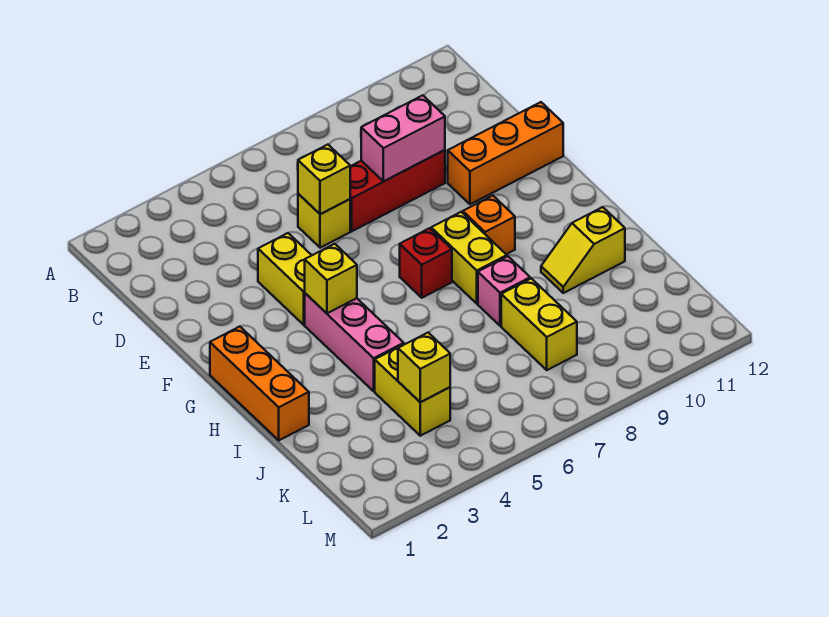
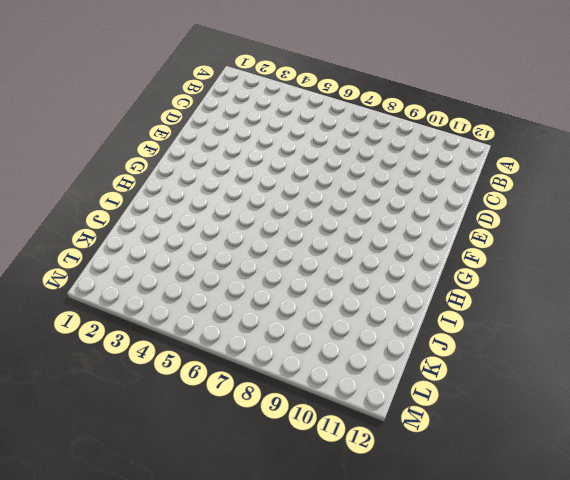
none -> yellow 1x1 brick [298,194,350,248]
none -> red 1x3 brick [350,150,445,231]
none -> yellow 1x2 brick [258,233,312,325]

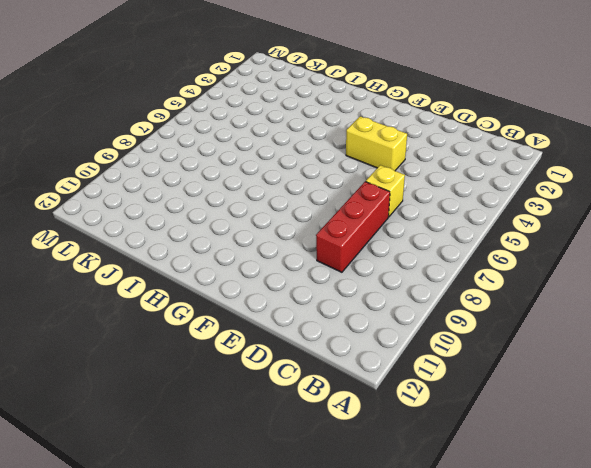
none -> orange 1x3 brick [448,102,563,204]
none -> orange 1x3 brick [210,327,309,440]
none -> pink 1x3 brick [305,293,404,391]

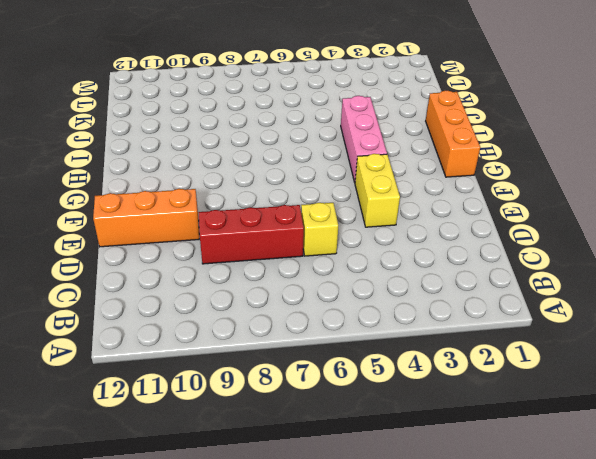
none -> red 1x1 brick [400,228,452,298]
none -> yellow 1x2 brick [431,212,507,304]
none -> orange 1x1 brick [463,196,515,254]

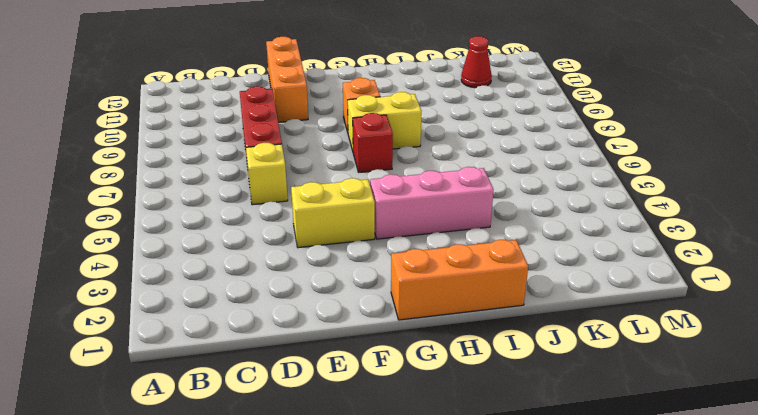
red 1x1 cone [461,36,492,88] -> none
none -> pink 1x1 brick [478,256,530,326]
none -> yellow 1x2 slope [541,207,625,293]
none -> yellow 1x2 brick [375,344,450,436]

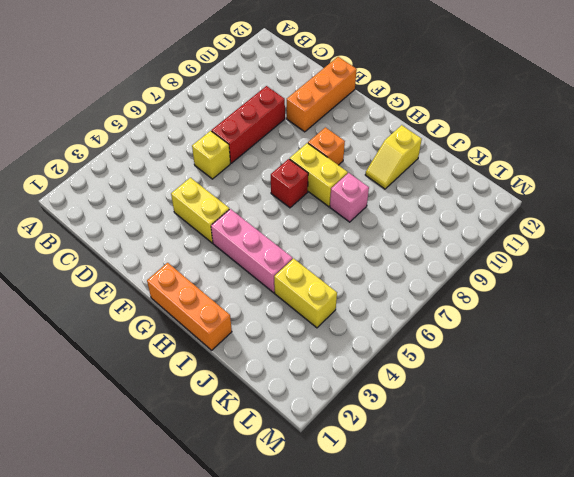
none -> yellow 1x2 brick [501,278,577,370]
none -> yellow 1x1 brick [298,145,350,214]
none -> pink 1x2 brick [361,95,445,181]

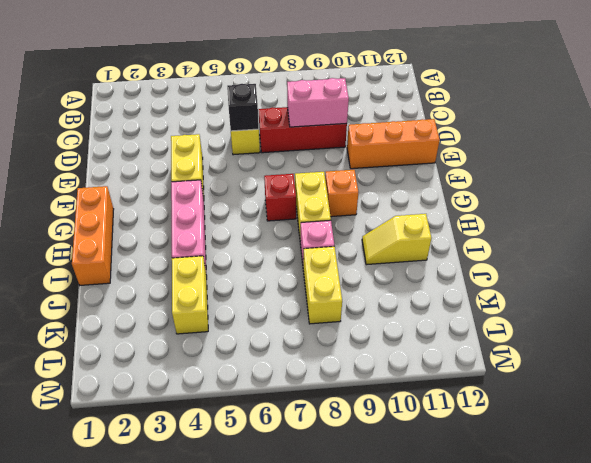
black 1x1 brick [227,84,259,131] -> yellow 1x1 brick [298,145,350,214]
none -> yellow 1x1 brick [305,244,357,313]
none -> yellow 1x1 brick [398,333,450,402]

